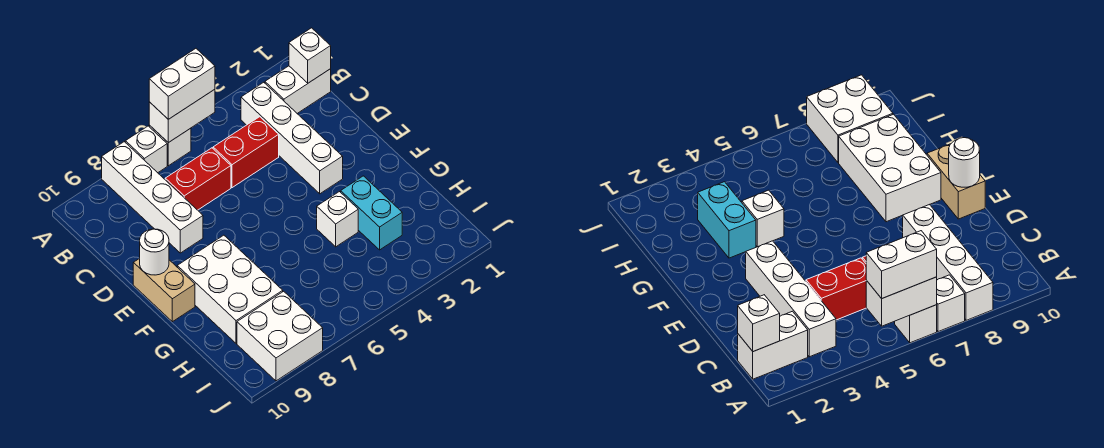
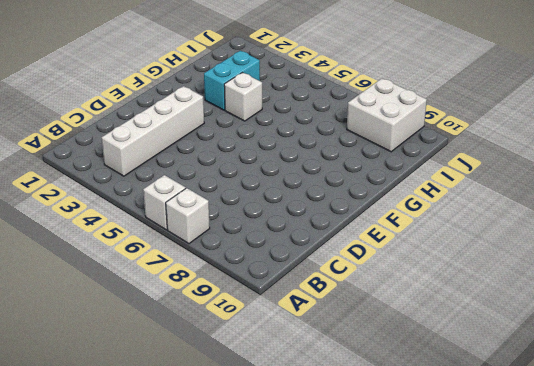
none -> white 1x4 brick [102,142,203,253]
none -> white 1x2 brick [265,66,331,113]
none -> red 1x2 brick [213,117,279,188]

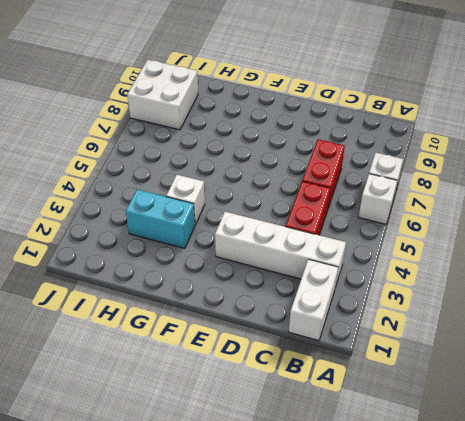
none -> white 1x4 brick [102,142,203,253]
none -> tan 1x2 brick [133,258,195,322]
none -> white 2x3 brick [177,235,283,343]

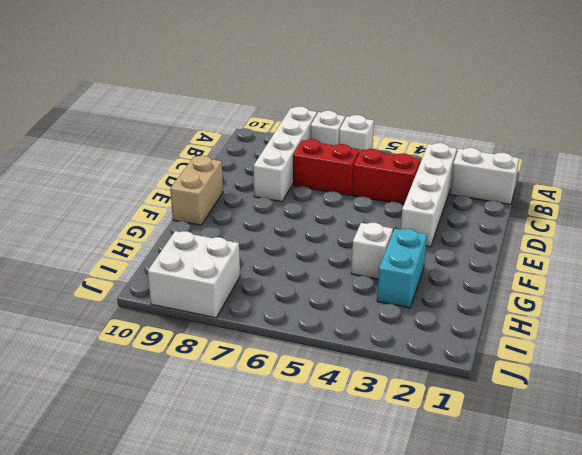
none -> white 2x3 brick [177,235,283,343]
none -> white 1x2 brick [149,89,215,143]
none -> white 1x1 brick [289,28,331,83]

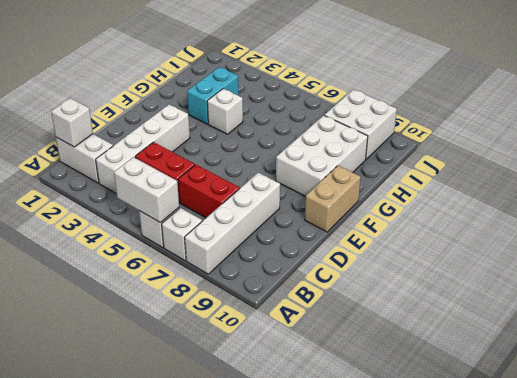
none -> white 1x1 round brick [140,229,169,275]
none -> white 1x2 brick [149,49,215,119]

